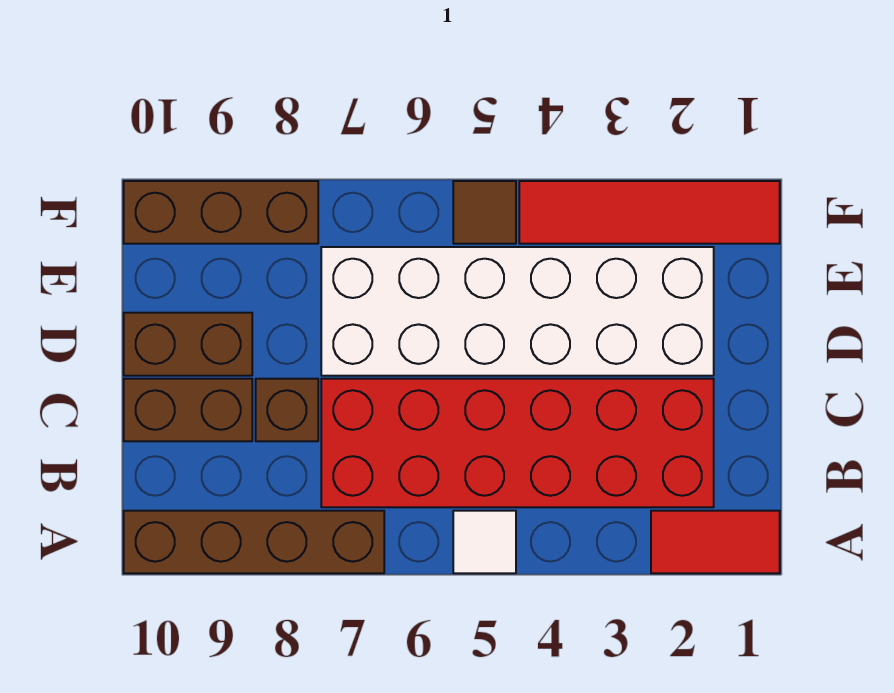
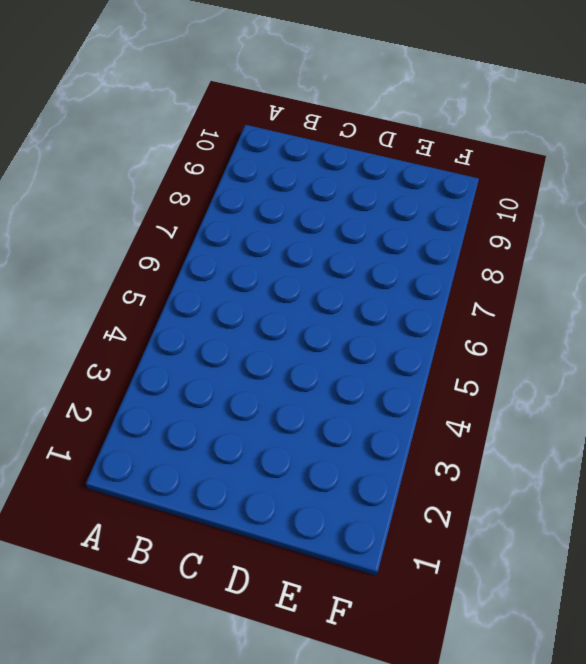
none -> red 1x2 tile [651,511,780,573]
none -> white 1x1 tile [453,511,516,573]

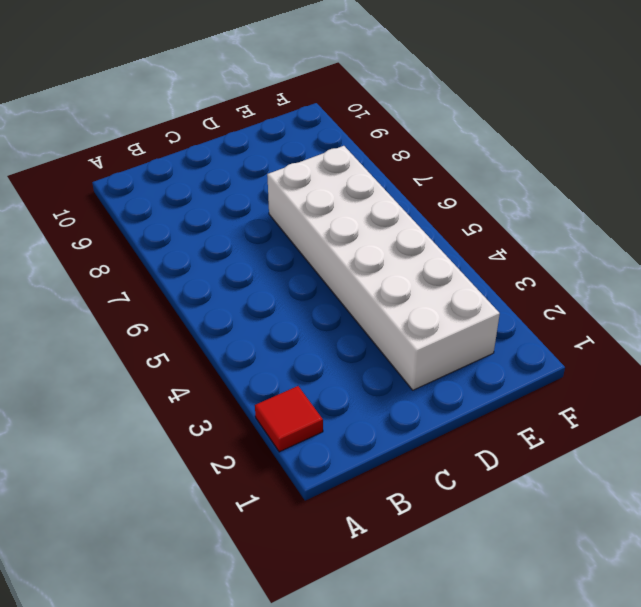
red 1x1 tile [255,386,323,452] -> red 1x2 tile [651,511,780,573]
none -> white 1x1 tile [453,511,516,573]
none -> brown 1x4 brick [124,511,384,573]

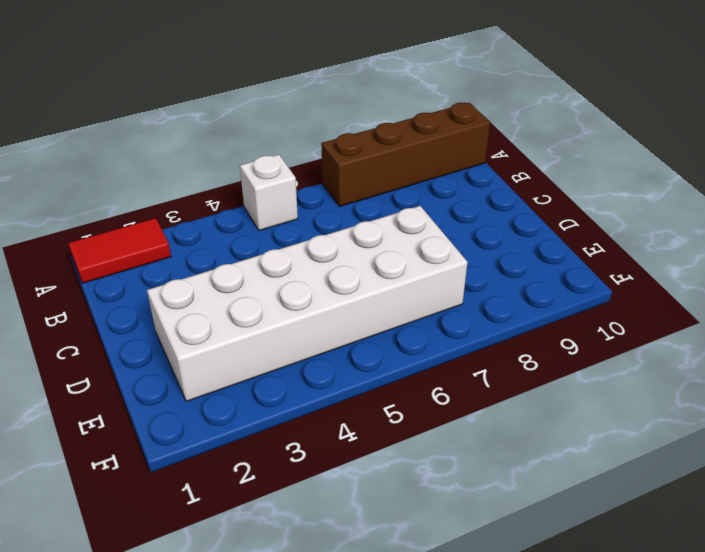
white 1x1 brick [240,155,298,231] -> white 1x1 tile [453,511,516,573]
none -> red 2x6 brick [321,379,714,507]
none -> brown 1x1 brick [256,379,318,441]

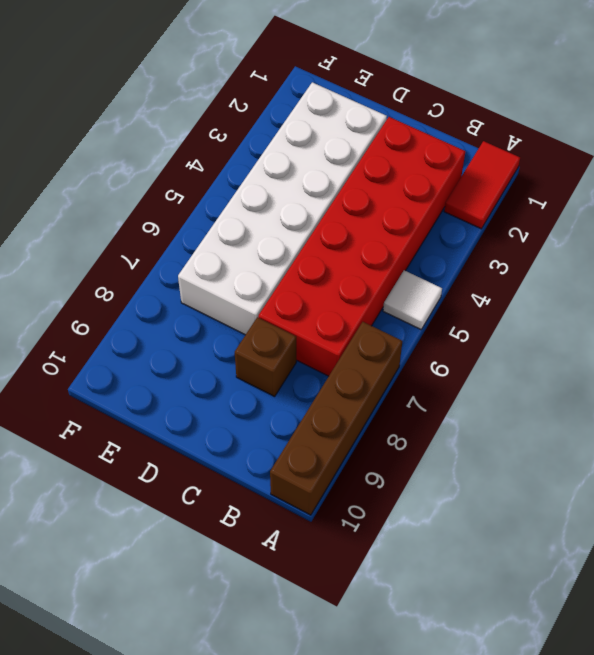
none -> brown 1x2 brick [124,379,252,441]
none -> brown 1x2 brick [124,313,252,376]

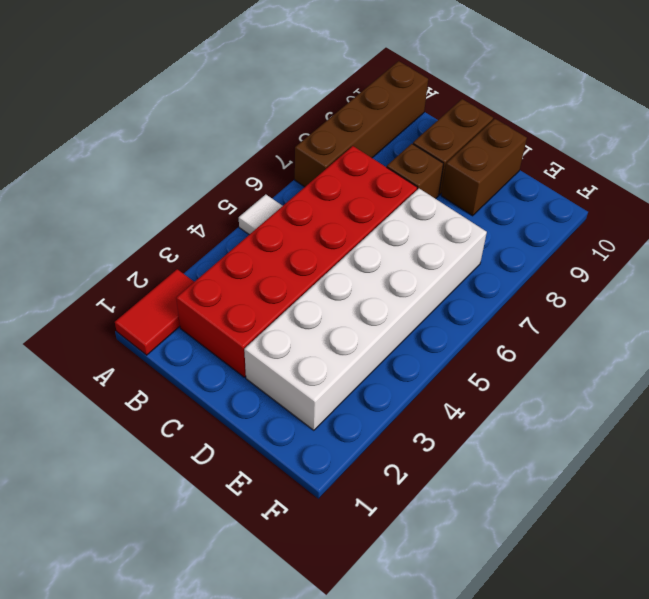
none -> red 1x4 tile [519,181,780,244]
none -> brown 1x1 tile [453,181,516,244]

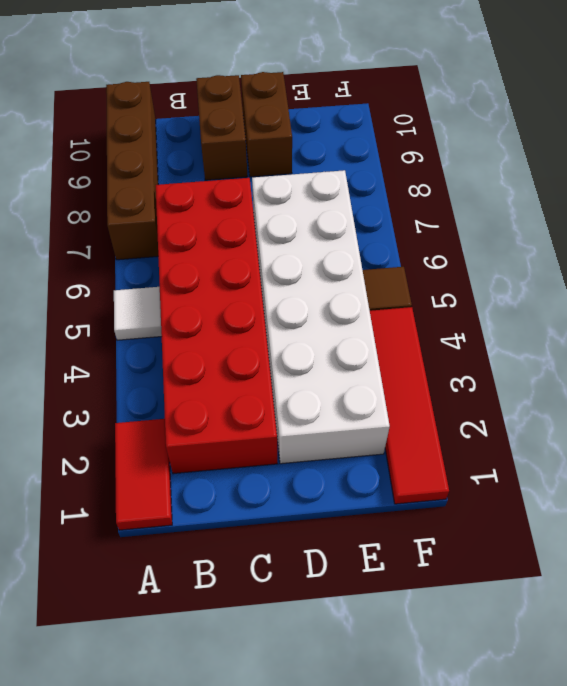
none -> brown 1x1 brick [256,379,318,441]
none -> brown 1x3 brick [124,181,318,244]

